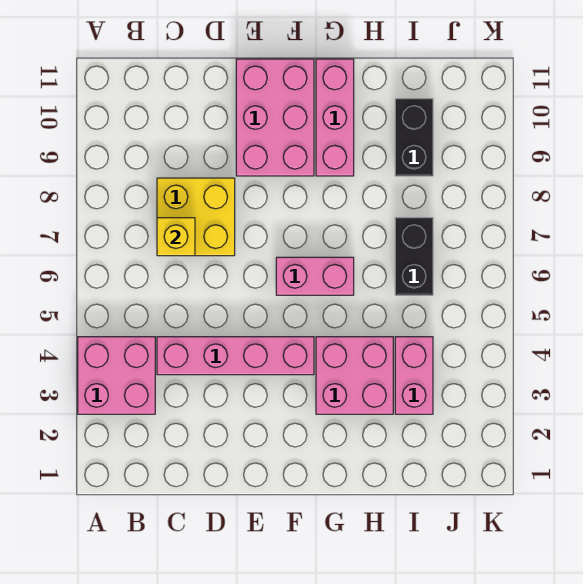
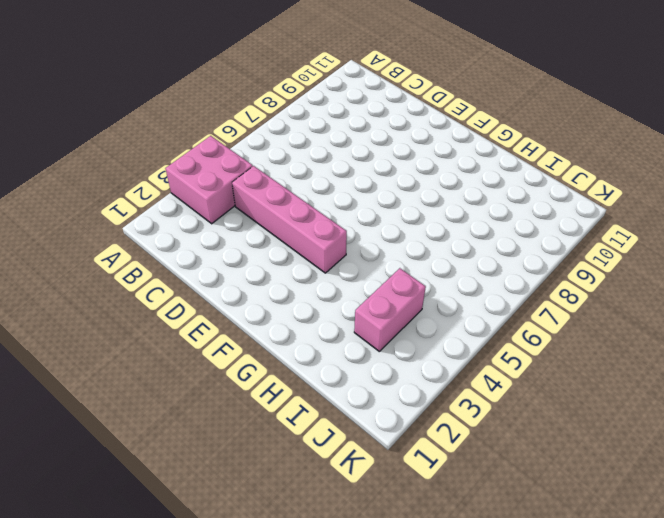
none -> yellow 2x2 brick [157,178,235,256]
none -> pink 2x3 brick [236,59,314,176]

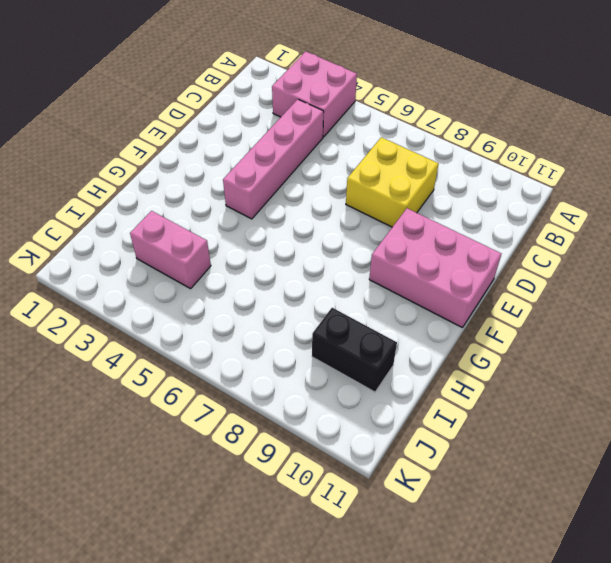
none -> pink 1x2 brick [276,257,354,295]
none -> pink 2x2 brick [316,337,393,414]

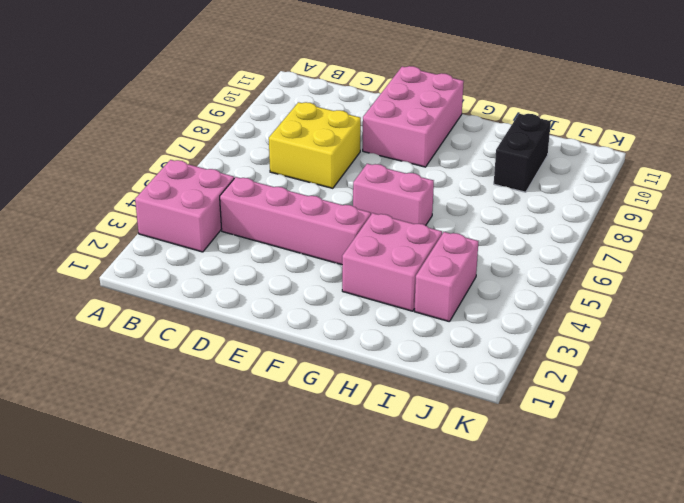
none -> pink 1x3 brick [316,59,354,176]
none -> black 1x2 brick [395,218,433,295]

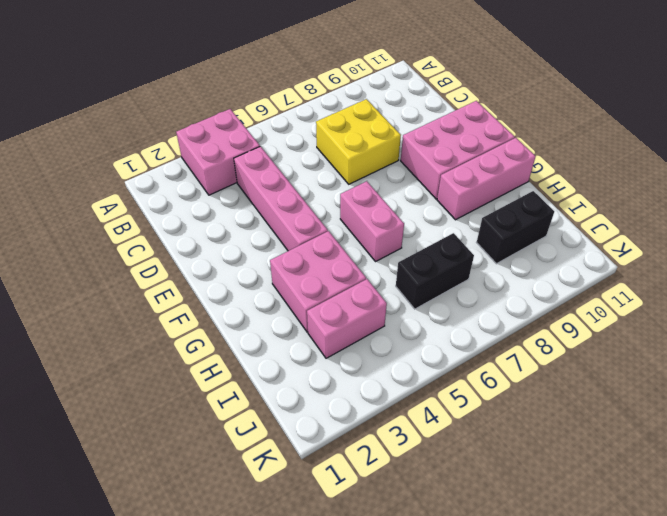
none -> yellow 1x1 brick [157,218,195,256]

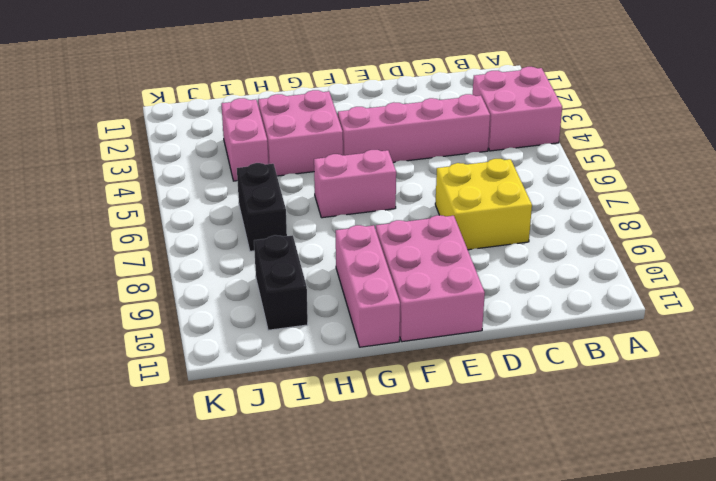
none -> yellow 1x1 brick [157,218,195,256]

